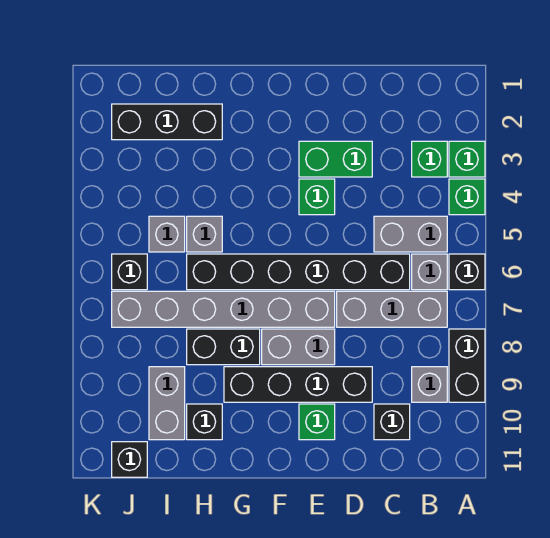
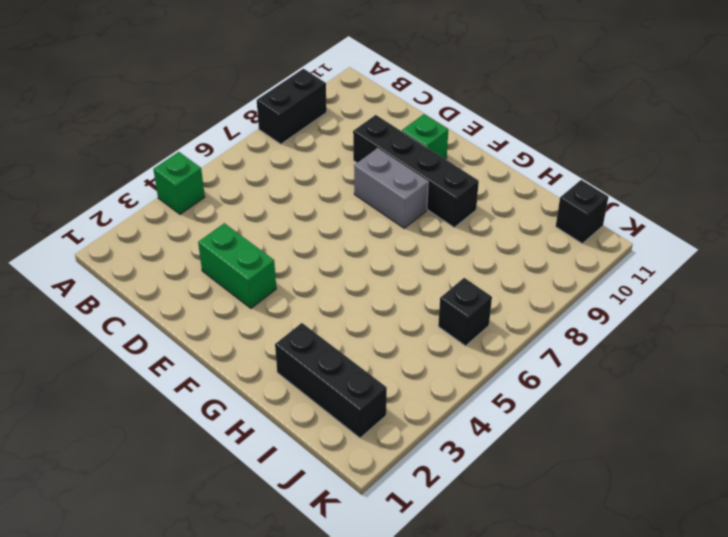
none -> green 1x1 brick [449,141,485,177]
none -> black 1x1 brick [449,254,485,290]
none -> green 1x1 brick [412,141,447,177]

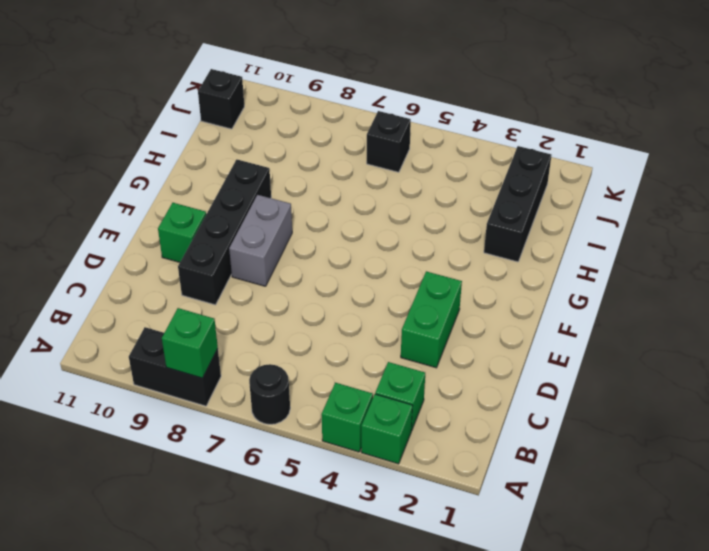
black 1x1 round brick [249,364,290,424] -> black 1x1 brick [449,254,485,290]
green 1x1 brick [162,308,218,378] -> green 1x1 brick moved to [299,179,335,215]
none -> grey 1x2 brick [374,216,447,252]
none -> grey 1x1 brick [412,254,447,290]
none -> grey 1x3 brick [337,291,447,327]

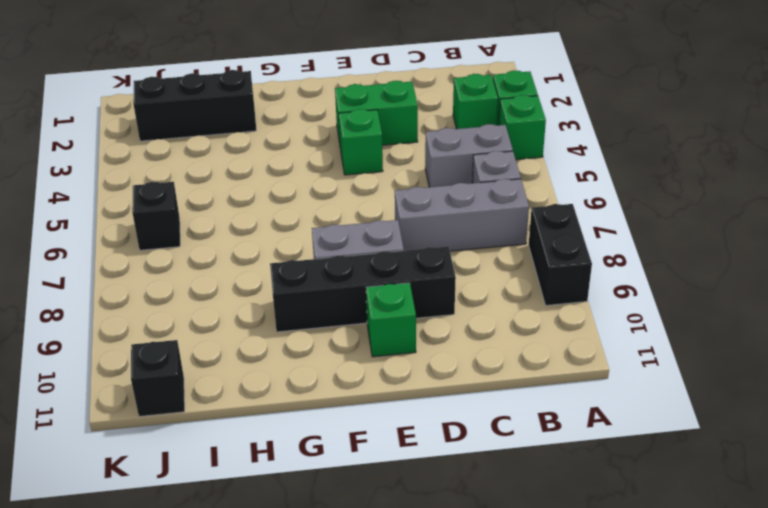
none -> black 1x1 brick [449,254,485,290]
none -> grey 1x1 brick [412,367,447,402]
none -> black 1x6 brick [187,254,410,290]

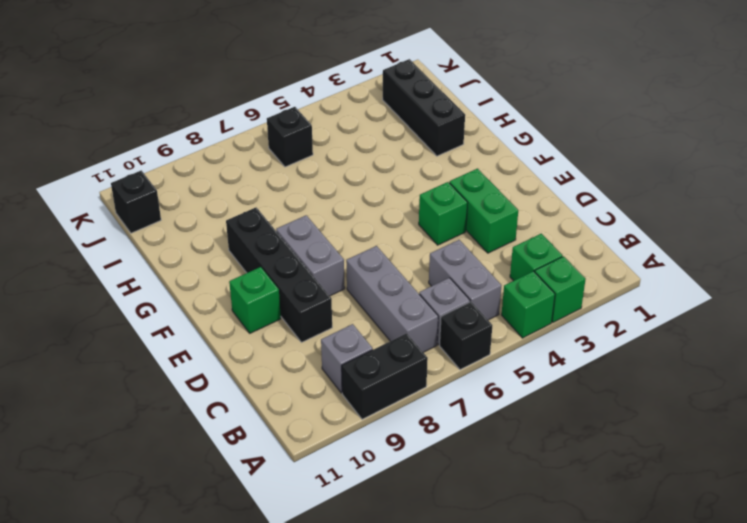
none -> black 1x6 brick [187,254,410,290]
none -> black 1x1 brick [374,404,410,440]
none -> grey 1x6 brick [112,291,335,327]

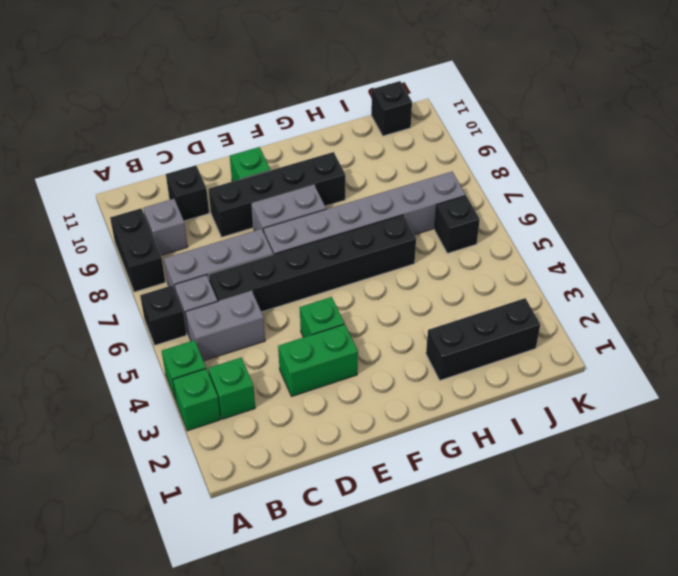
none -> black 1x2 brick [187,329,260,365]
none -> grey 1x1 brick [187,216,222,252]
none -> black 1x1 brick [187,404,222,440]

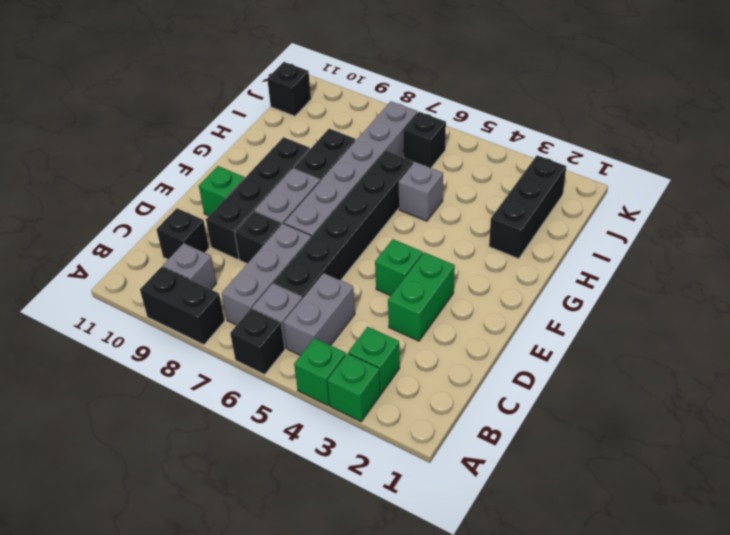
black 1x1 brick [235,211,282,264] -> black 1x1 brick moved to [187,404,222,440]
none -> grey 1x1 brick [149,216,185,252]
none -> grey 1x2 brick [149,367,185,440]

